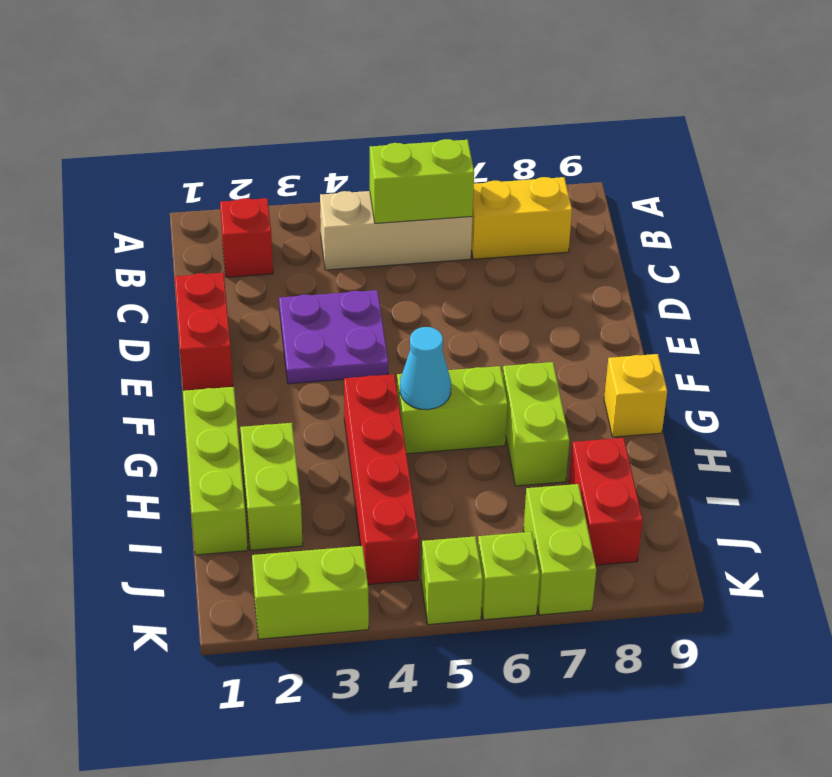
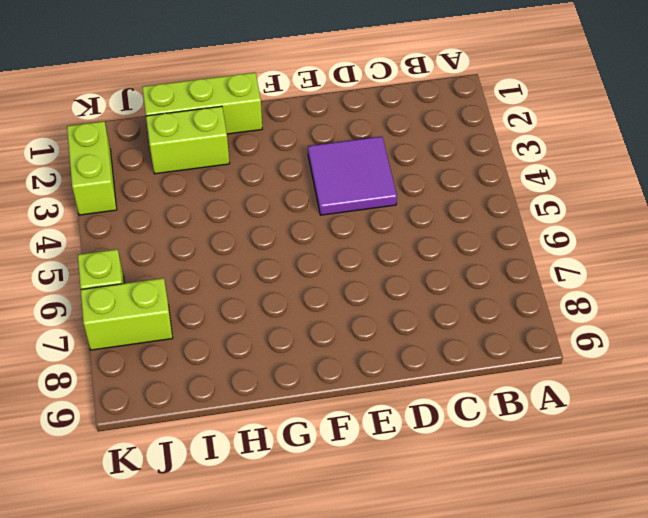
purple 2x2 tile [308,136,397,215] -> purple 2x2 plate [279,290,388,384]
none -> red 1x1 brick [220,198,273,277]
none -> tan 1x3 brick [320,191,472,270]
none -> yellow 1x2 brick [471,177,572,259]

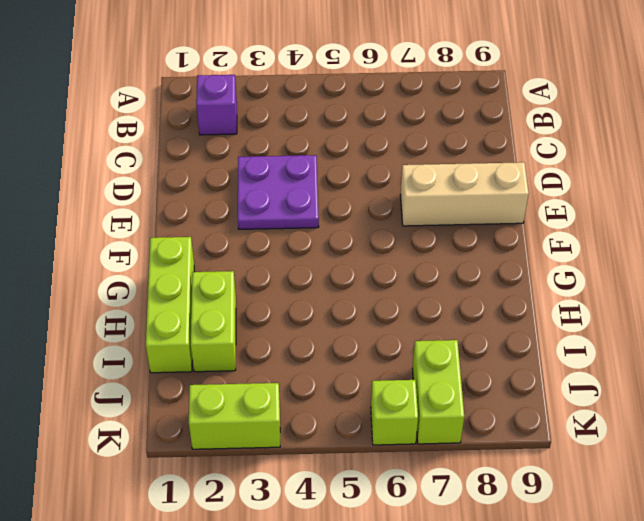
purple 1x1 brick [196,75,237,135] -> red 1x1 brick [220,198,273,277]
tan 1x3 brick [400,162,529,226] -> tan 1x3 brick moved to [320,191,472,270]
none -> yellow 1x2 brick [471,177,572,259]
none -> red 1x2 brick [175,273,233,391]
none -> red 1x4 brick [344,374,419,584]

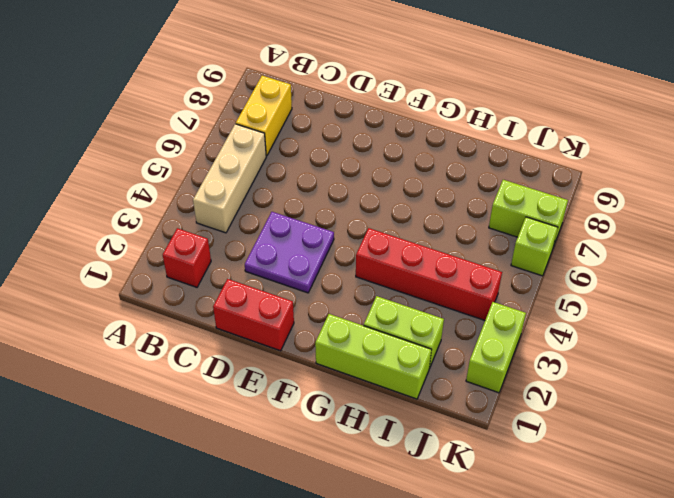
none -> lime 1x2 brick [397,366,508,454]
none -> lime 1x2 brick [503,362,570,486]
none -> yellow 1x1 brick [604,354,667,437]

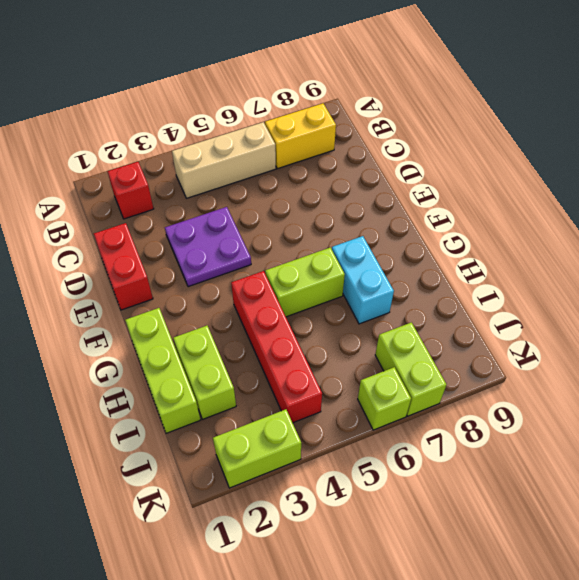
cyan 1x2 brick [332,236,394,324] -> lime 1x2 brick [503,362,570,486]
none -> yellow 1x1 brick [604,354,667,437]
none -> red 1x2 brick [569,438,643,565]
none -> lime 1x1 brick [421,536,483,625]

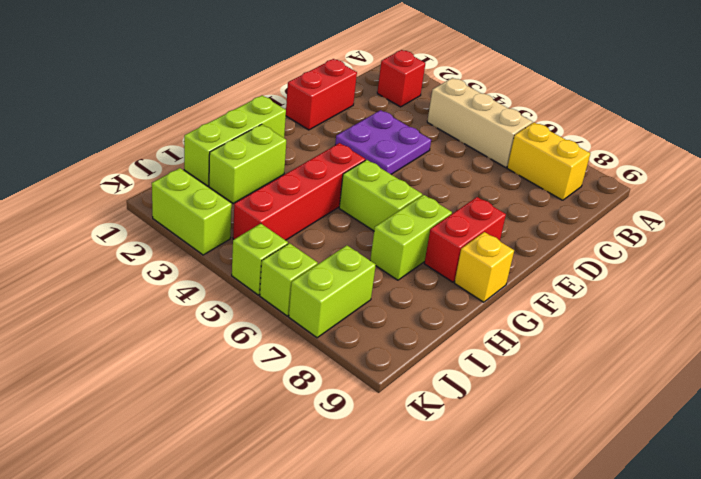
red 1x2 brick [424,197,506,282] -> red 1x2 brick moved to [569,438,643,565]
none -> lime 1x2 brick [370,139,474,223]
none -> cyan 1x1 cone [400,327,451,410]

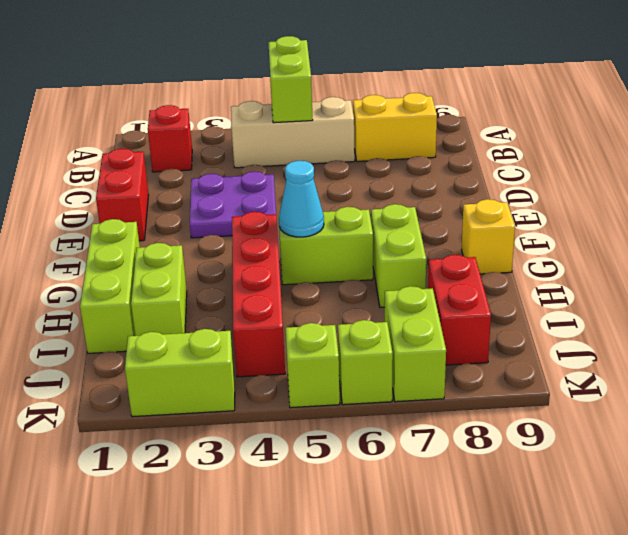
lime 1x2 brick [268,36,313,123] -> lime 1x2 brick turned to [370,139,474,223]

